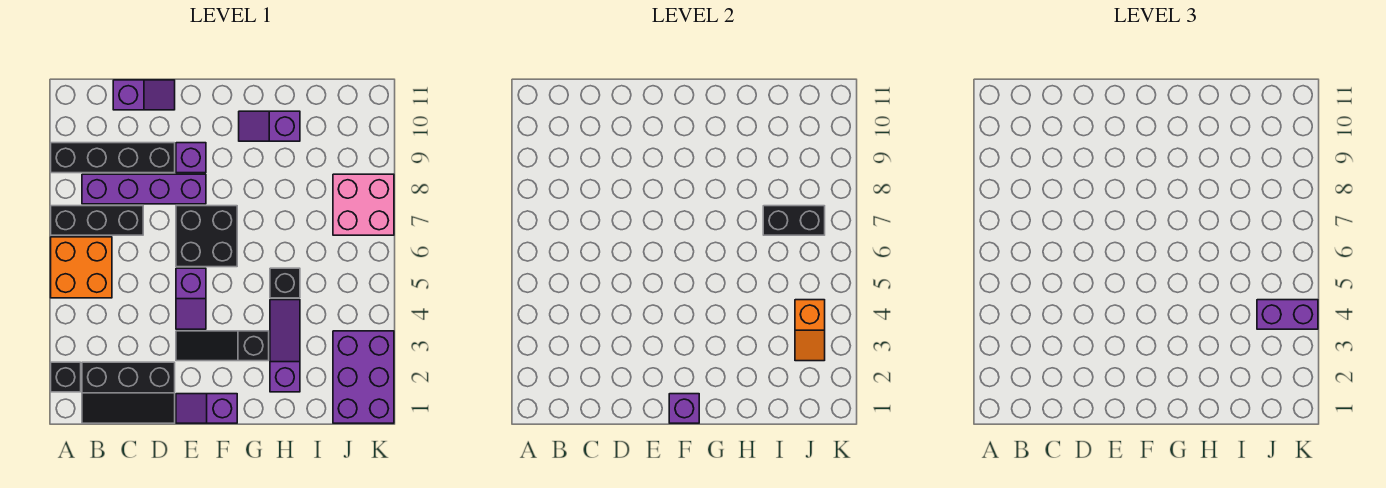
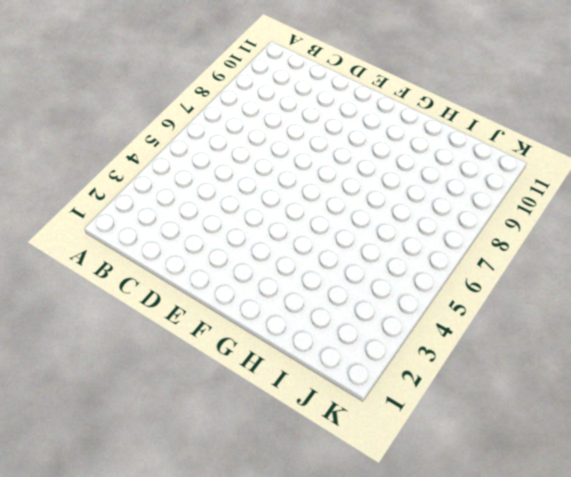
none -> black 1x1 brick [51,362,81,392]
none -> orange 2x2 brick [51,237,112,298]
none -> black 1x3 brick [51,206,143,235]

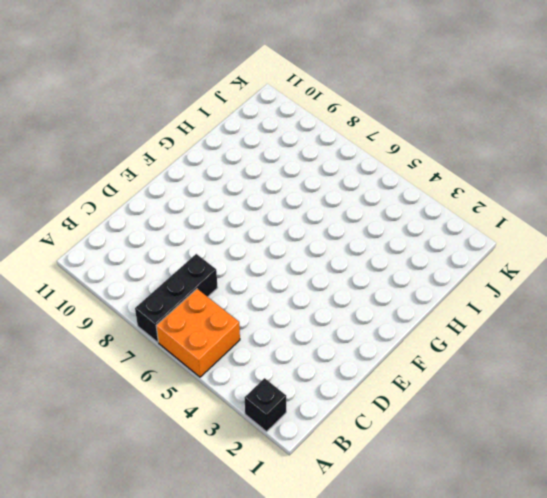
none -> black 1x4 brick [51,143,175,173]
none -> black 2x3 slope [82,362,175,423]
none -> purple 1x4 brick [82,174,206,204]

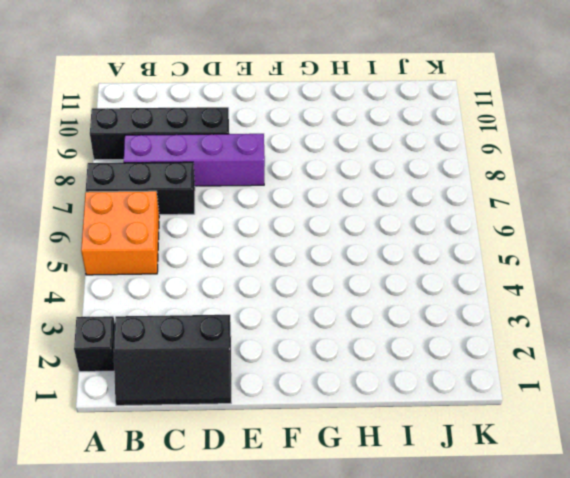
none -> purple 1x2 slope [113,80,175,110]
none -> purple 1x2 slope [176,394,237,423]
none -> black 1x3 slope [176,331,269,361]

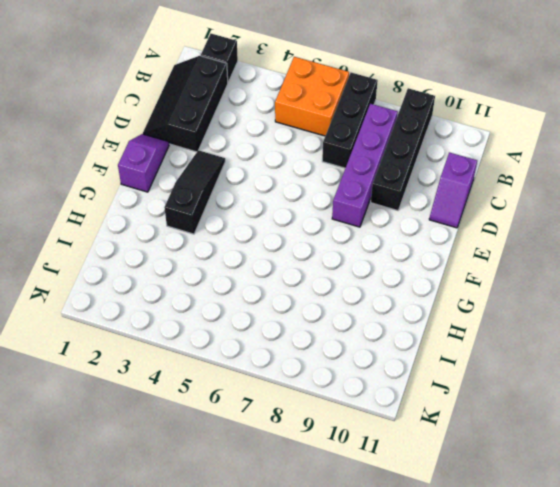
none -> purple 1x2 slope [176,268,206,329]
none -> black 2x2 brick [176,206,237,267]
none -> purple 1x1 brick [176,143,206,173]

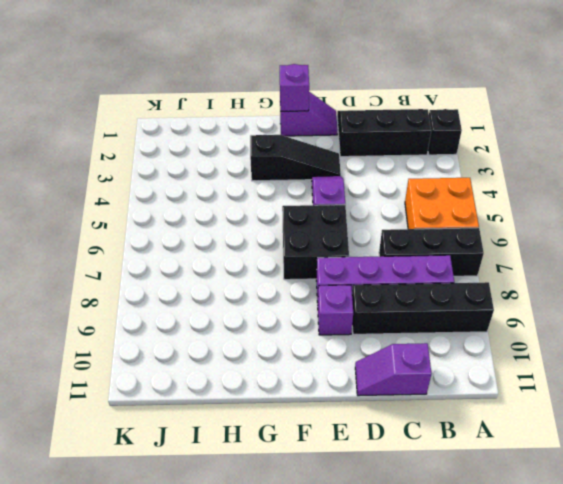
none -> purple 1x2 slope [239,111,300,141]
none -> purple 1x3 slope [270,300,300,392]
none -> black 1x1 brick [270,268,300,298]

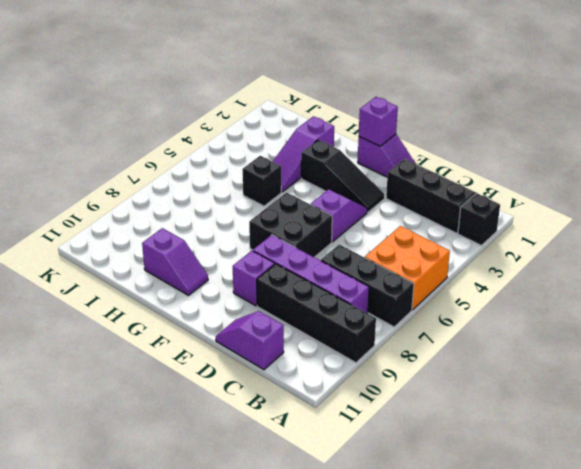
none -> purple 2x3 brick [333,331,394,423]
none -> pink 2x2 brick [333,174,394,235]
none -> black 1x2 brick [763,206,825,235]

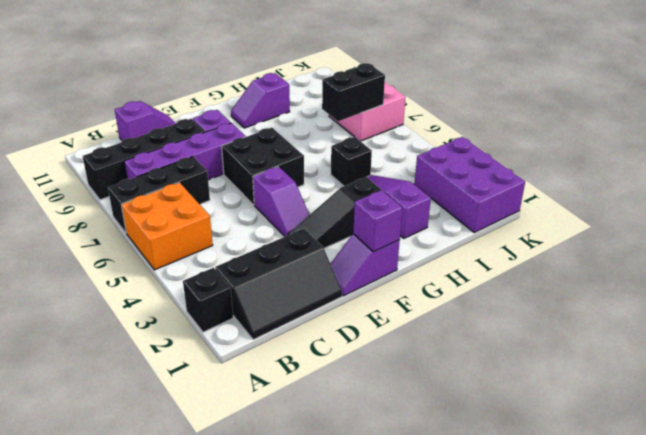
none -> orange 1x2 slope [795,300,825,361]
none -> purple 1x2 brick [1257,300,1318,329]

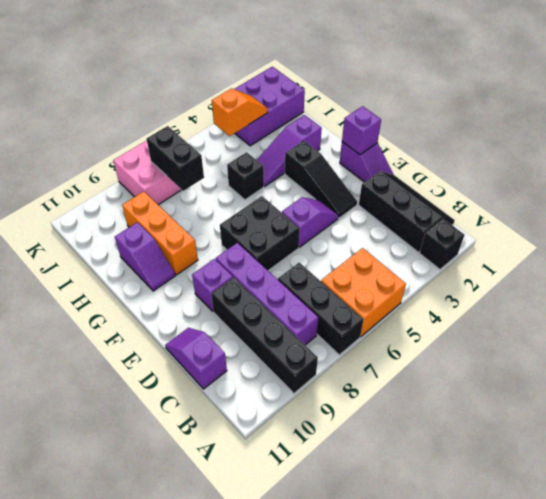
orange 1x3 brick [122,191,198,275] -> none
none -> purple 1x2 brick [1257,300,1318,329]

